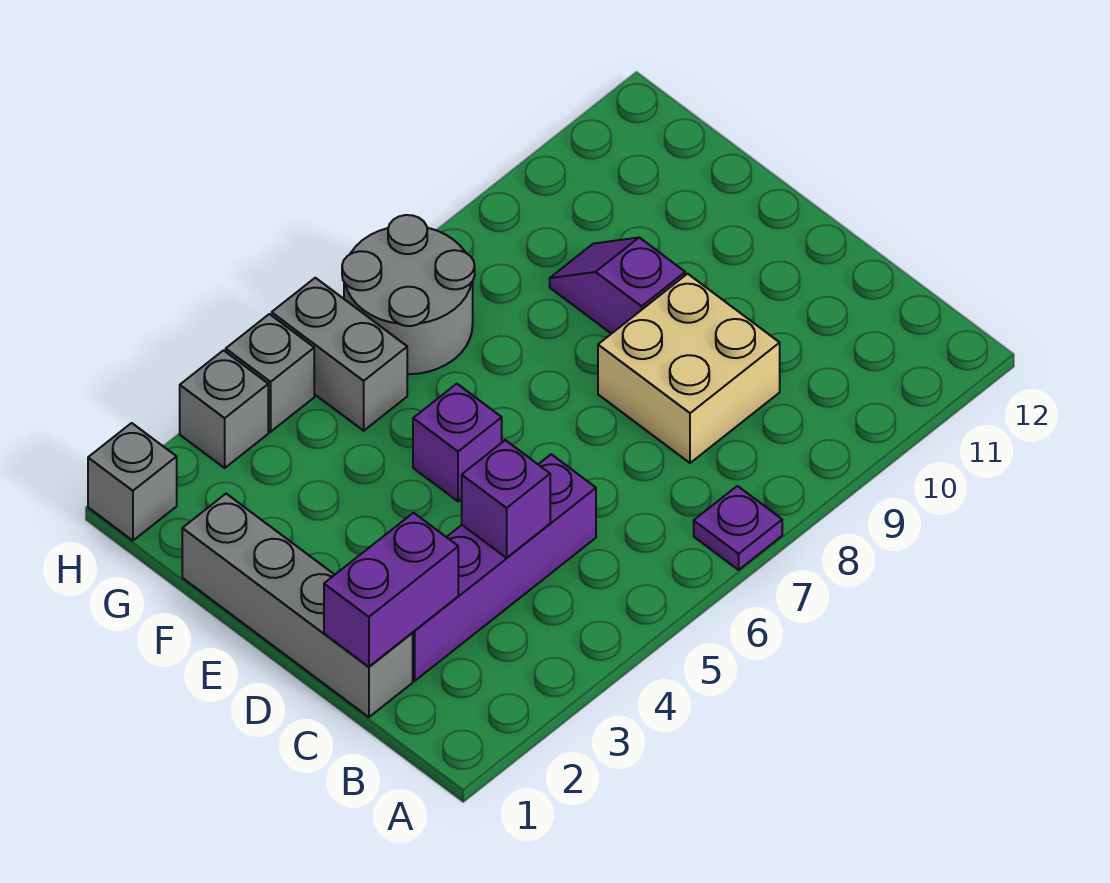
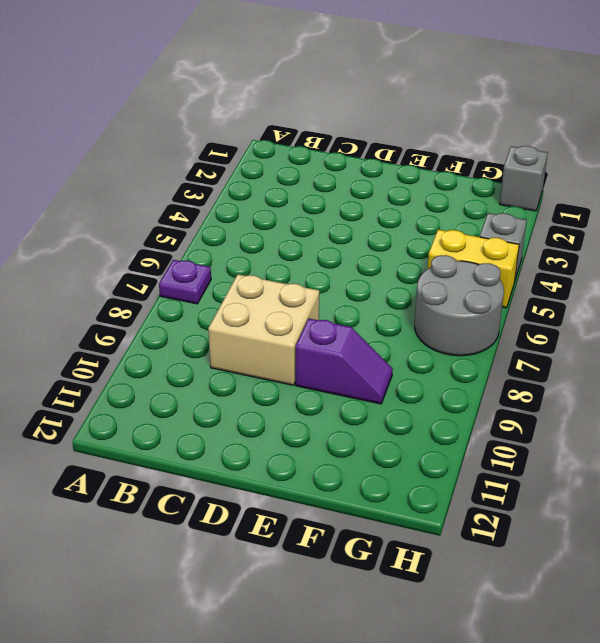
yellow 1x2 brick [428,230,519,308] -> grey 1x2 brick [272,278,407,431]
none -> grey 1x4 brick [182,494,413,717]
none -> purple 1x4 brick [413,454,596,681]
none -> purple 1x1 brick [413,384,502,501]

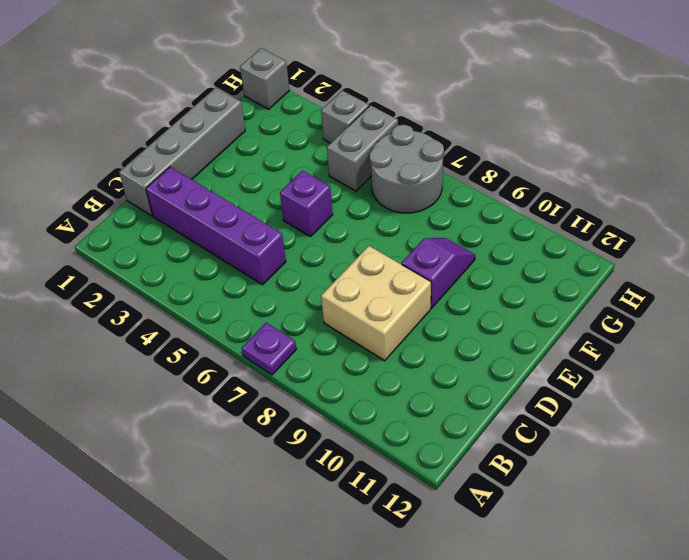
none -> grey 1x1 brick [180,350,268,468]
none -> purple 1x2 brick [324,513,458,667]
none -> purple 1x1 brick [462,440,550,558]

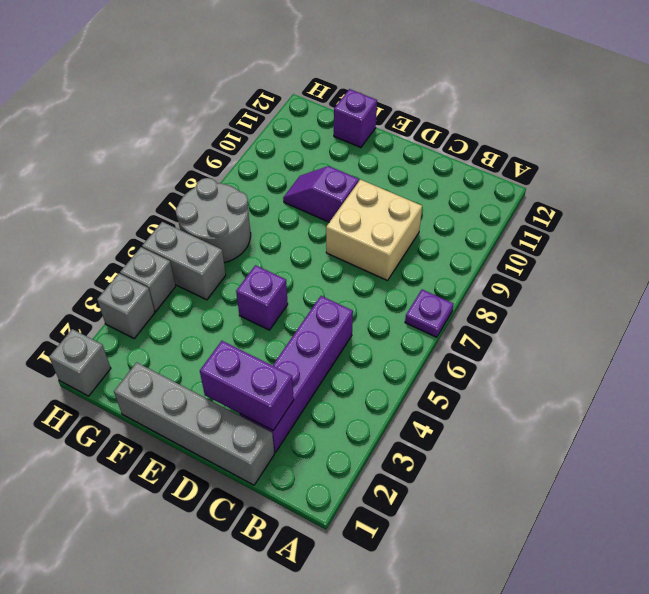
purple 1x2 brick [200,341,294,431] -> purple 1x2 brick turned to [324,513,458,667]
purple 1x1 brick [334,89,377,148] -> purple 1x1 brick moved to [462,440,550,558]

